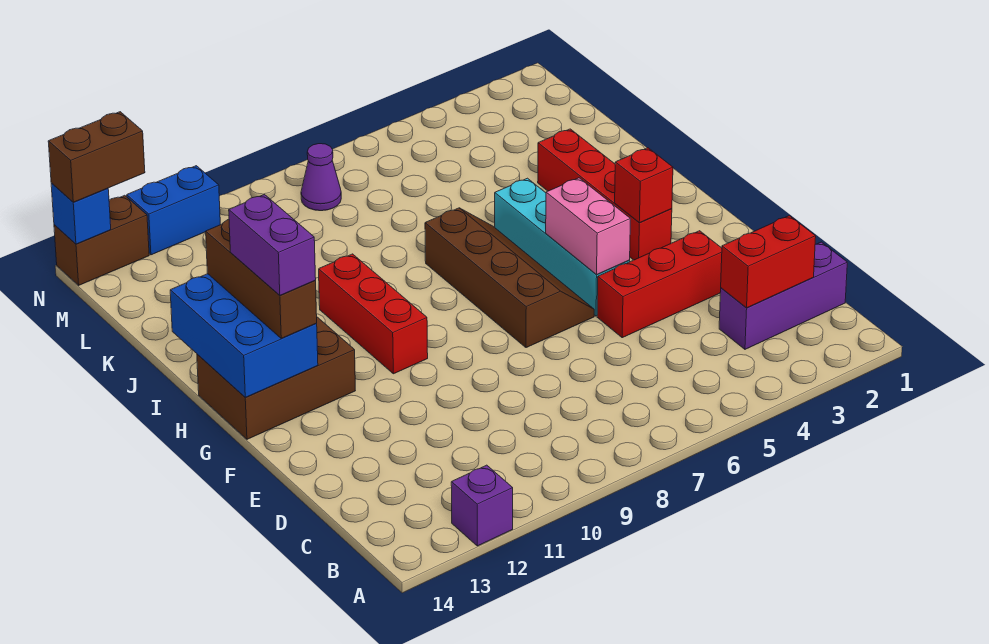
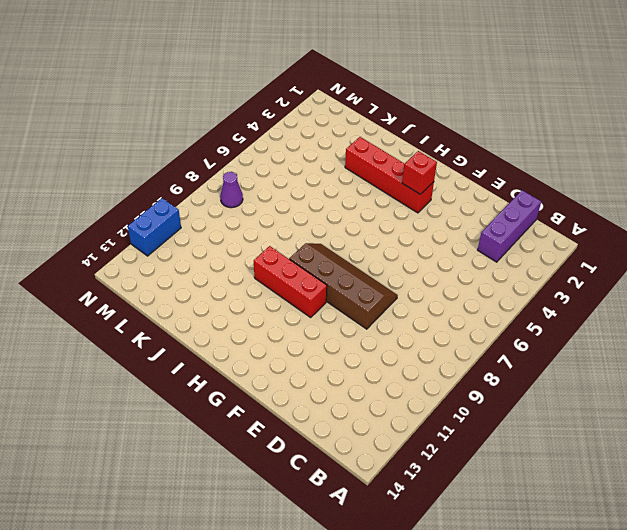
brown 2x4 slope [289,243,398,329] -> brown 2x4 slope moved to [425,208,594,348]
none -> purple 1x1 brick [451,465,513,546]
none -> red 1x3 brick [597,231,722,338]
none -> cyan 1x4 brick [495,178,630,316]

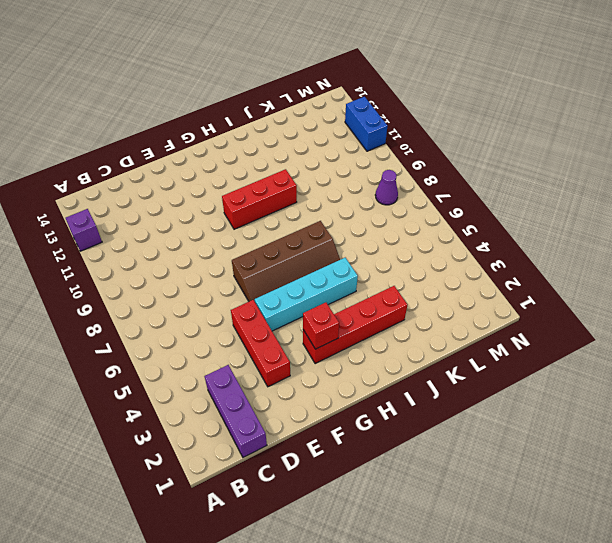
none -> brown 2x3 brick [197,317,355,439]
none -> brown 1x2 brick [54,195,149,285]
none -> red 1x2 brick [721,216,816,308]

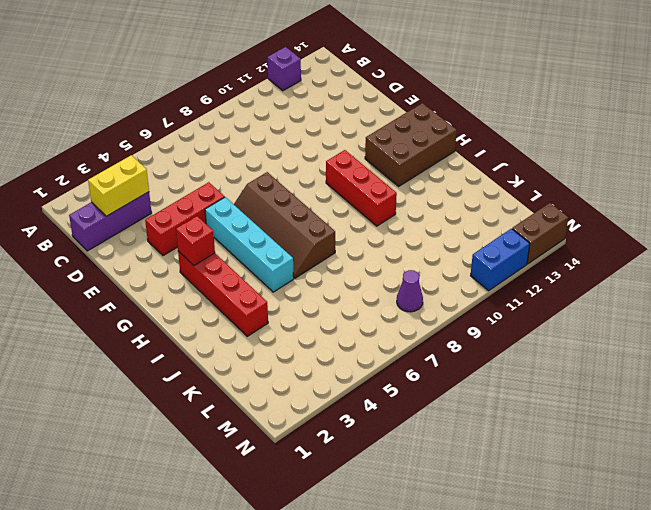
yellow 1x2 brick [88,155,149,216] -> red 1x2 brick [721,216,816,308]
none -> pink 1x2 brick [546,178,630,275]
none -> blue 2x3 brick [170,274,318,397]
none -> blue 1x1 brick [51,183,111,244]

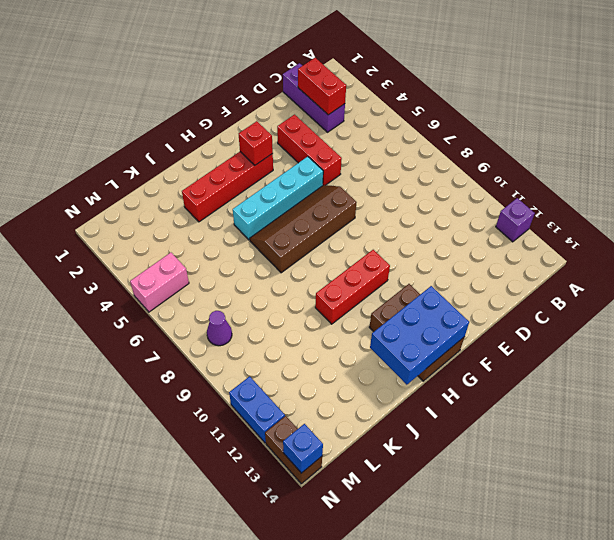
pink 1x2 brick [130,253,189,312] -> pink 1x2 brick moved to [546,178,630,275]
none -> brown 1x3 brick [206,220,317,338]
none -> brown 1x2 brick [48,112,145,202]
none -> purple 1x2 brick [229,195,316,296]

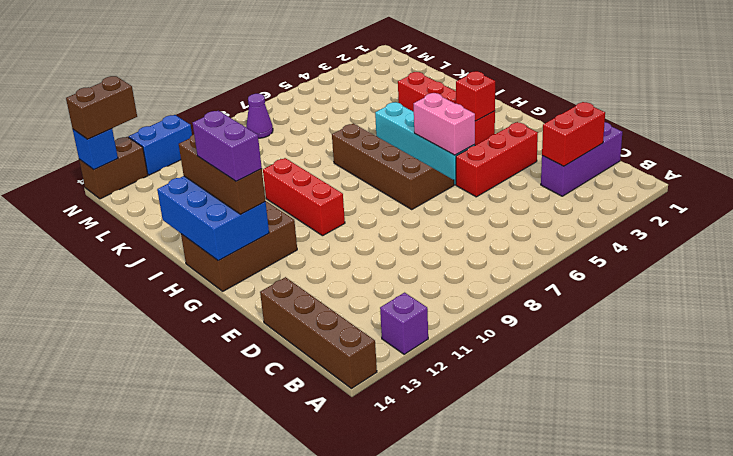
brown 1x4 brick [260,277,377,389] -> none

